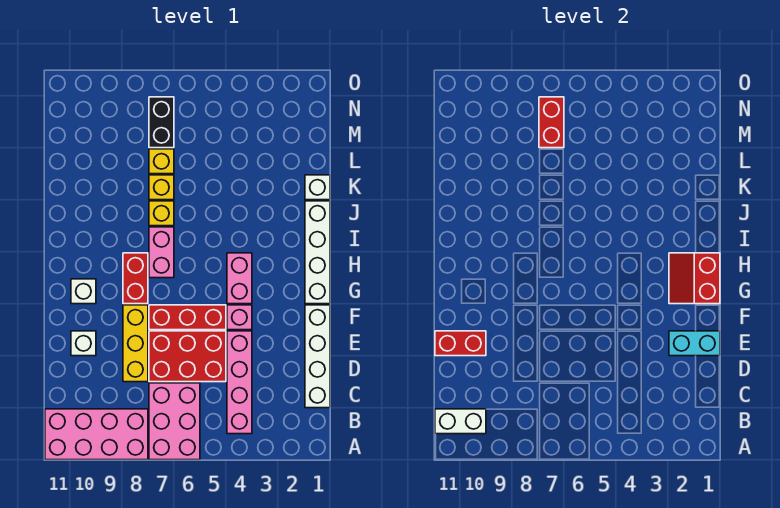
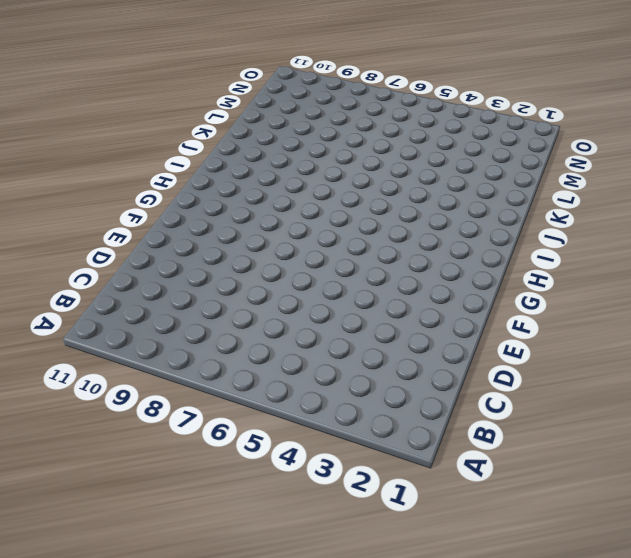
none -> pink 2x3 brick [149,383,200,460]
none -> pink 2x4 brick [45,409,148,460]
none -> pink 1x4 brick [227,331,252,434]

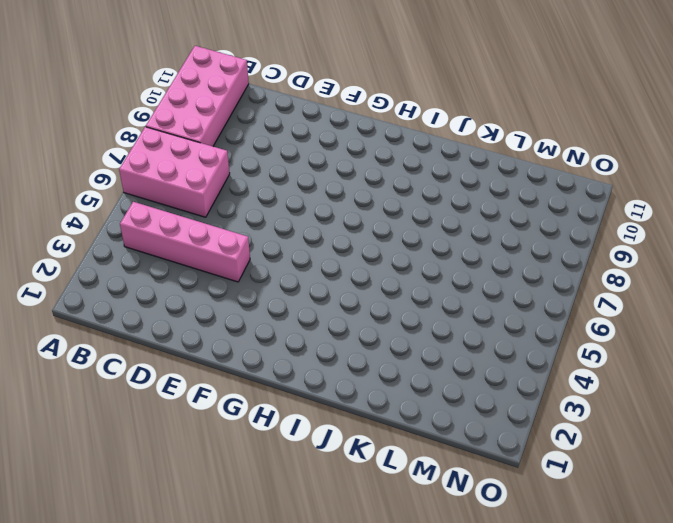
none -> white 1x4 brick [305,305,330,408]
none -> red 2x3 brick [149,331,226,382]
none -> yellow 1x3 brick [123,305,148,382]

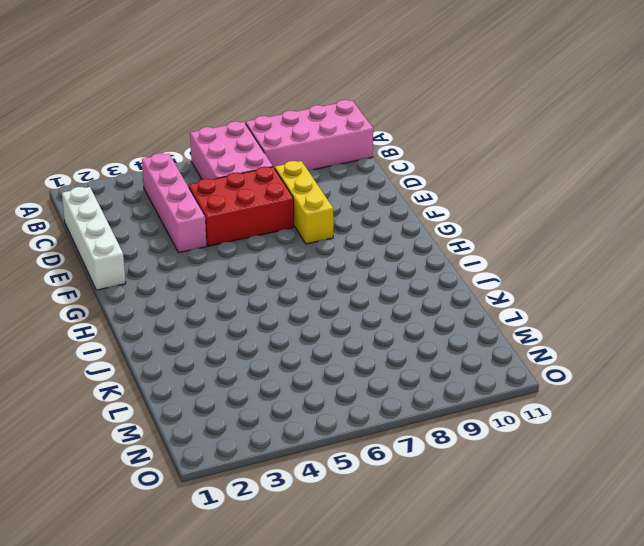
none -> white 1x1 brick [71,331,96,356]
none -> pink 1x1 brick [227,305,252,330]
none -> red 1x3 brick [149,305,226,330]

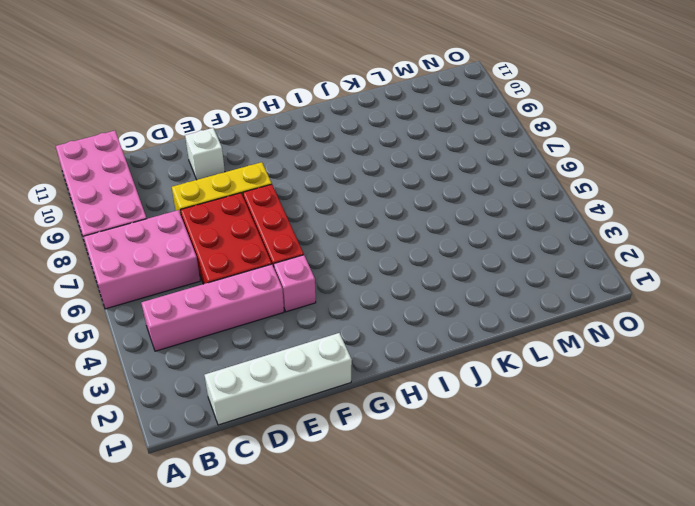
none -> white 1x4 brick [305,201,330,304]
none -> pink 1x2 brick [227,253,252,304]
none -> red 1x2 brick [123,253,148,304]

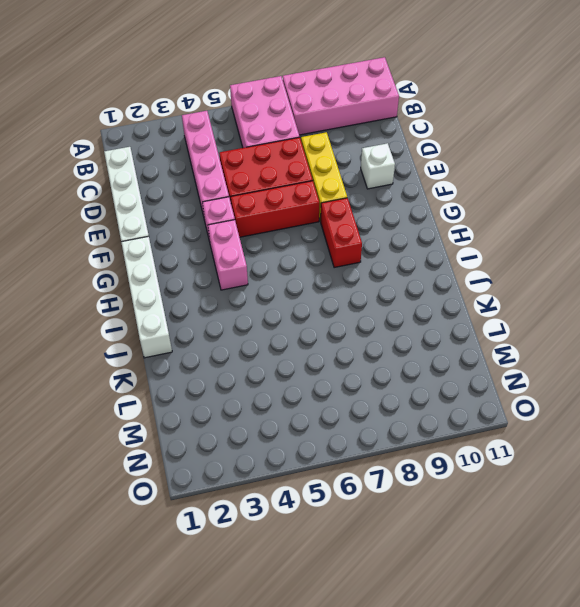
none -> white 1x1 brick [71,279,96,304]
none -> pink 1x2 brick [149,227,174,278]
none -> yellow 1x1 brick [149,201,174,226]

